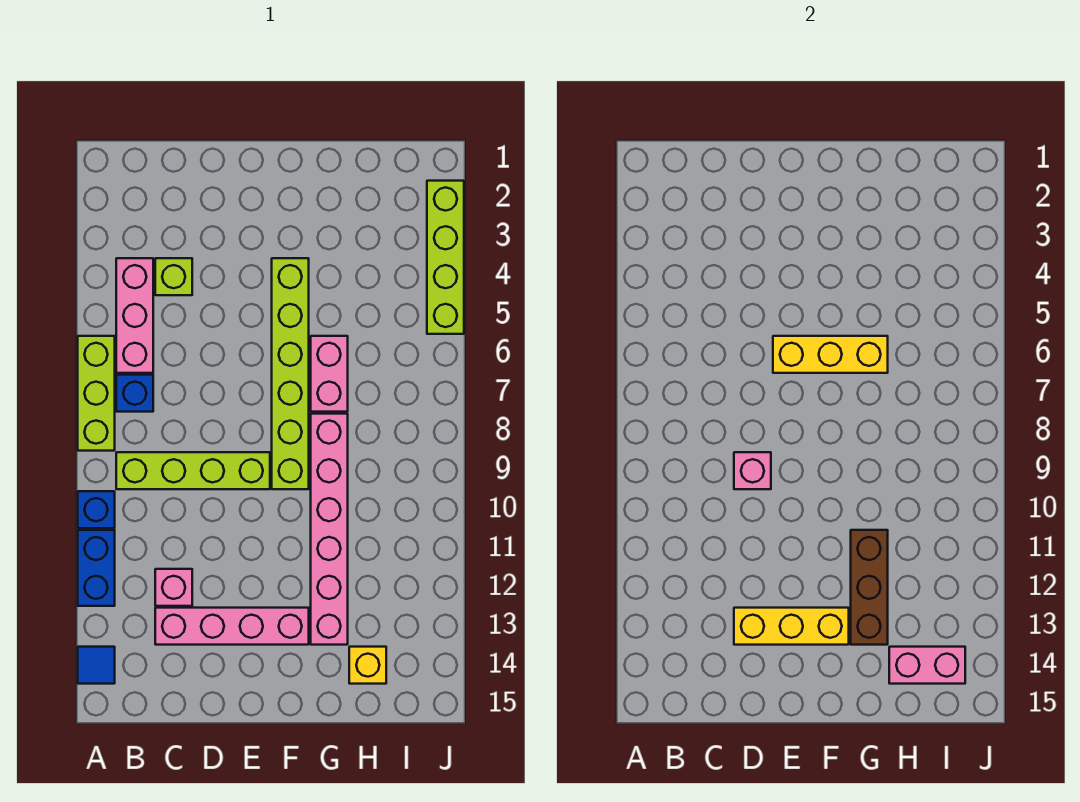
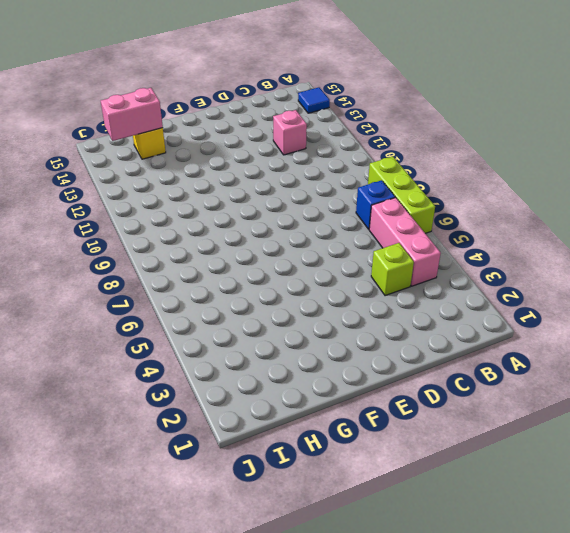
none -> blue 1x1 brick [78,491,115,528]
none -> blue 1x2 brick [78,530,115,606]
none -> lime 1x4 brick [116,452,270,489]

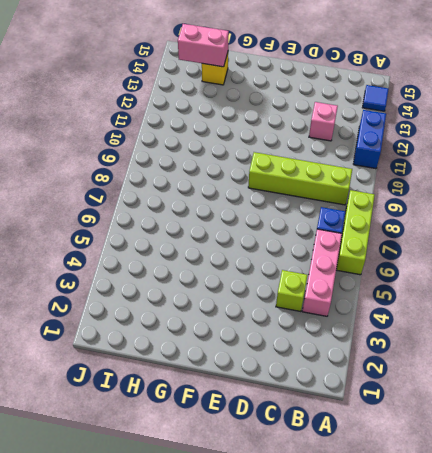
none -> blue 1x1 brick [78,491,115,528]
none -> pink 1x4 brick [155,608,309,645]
none -> lime 1x6 brick [272,258,309,489]

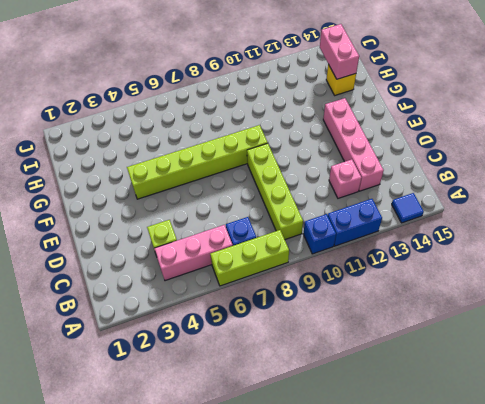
none -> pink 1x2 brick [311,336,348,412]
none -> pink 1x6 brick [311,414,348,645]
none -> lime 1x4 brick [427,181,464,334]

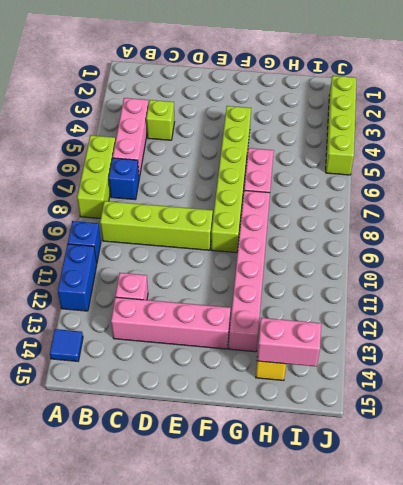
none -> pink 1x1 brick [734,452,771,489]
none -> yellow 1x3 brick [734,608,849,645]
none -> yellow 1x3 brick [773,336,888,373]

